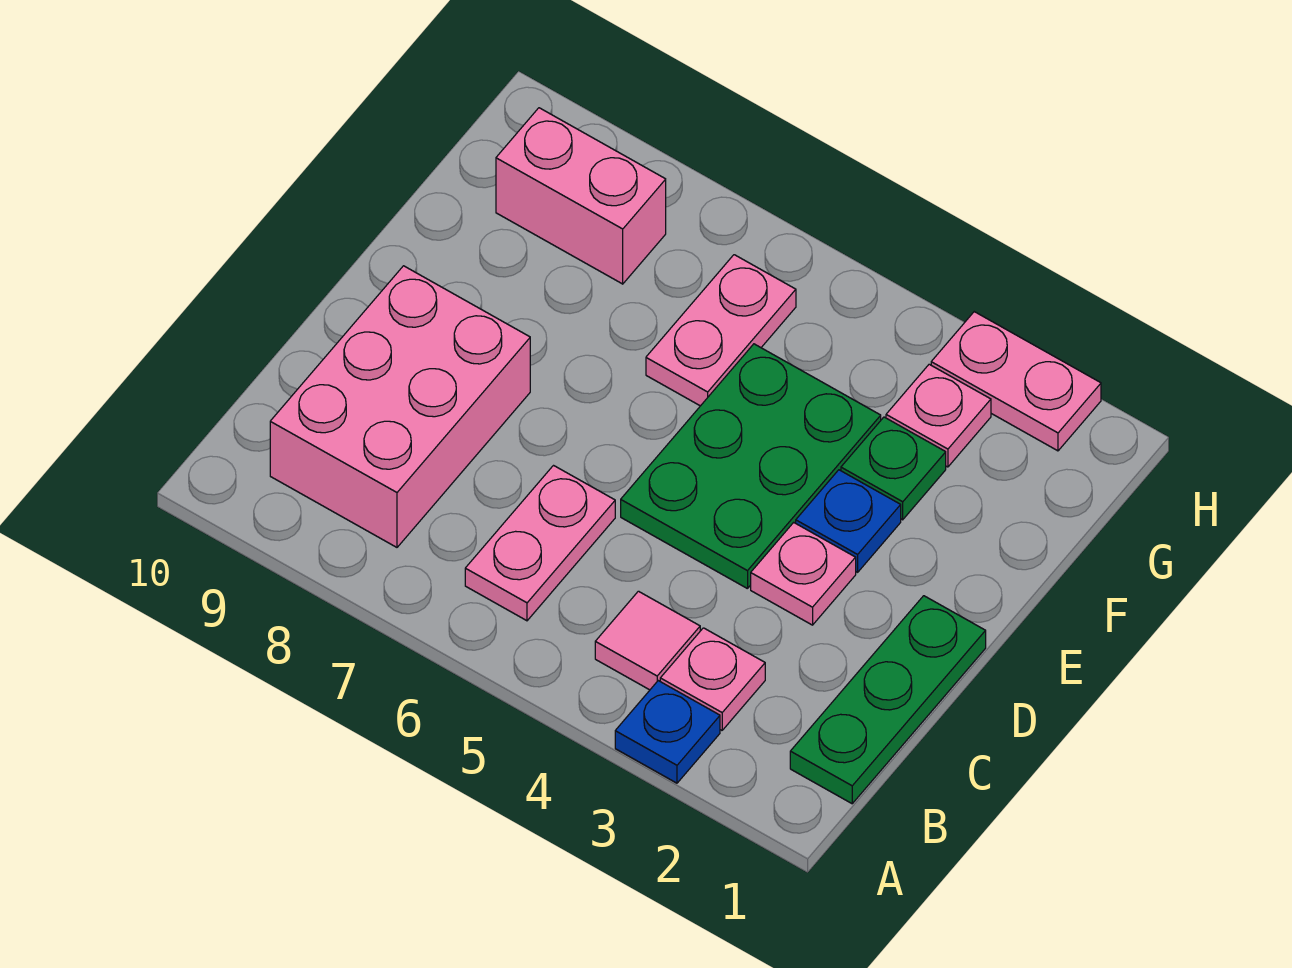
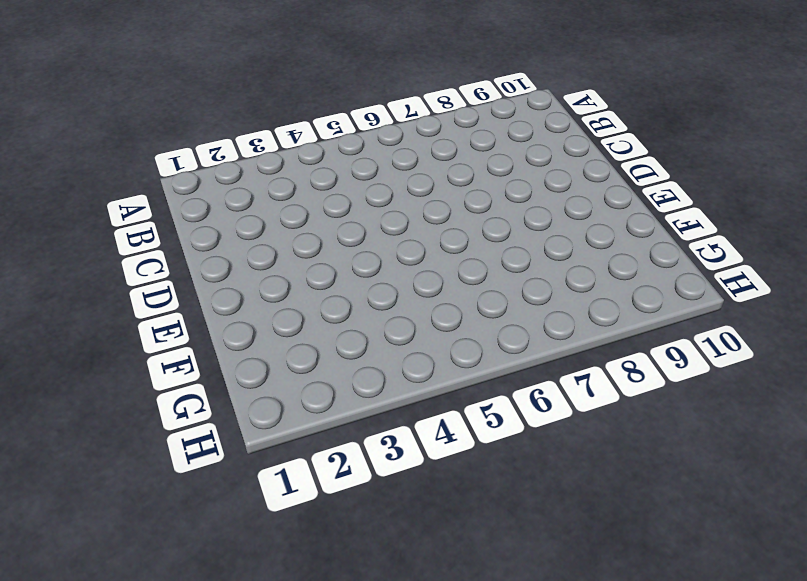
none -> blue 1x1 plate [615,681,720,783]
none -> green 1x3 plate [790,596,986,804]
none -> pink 1x1 plate [660,628,765,730]

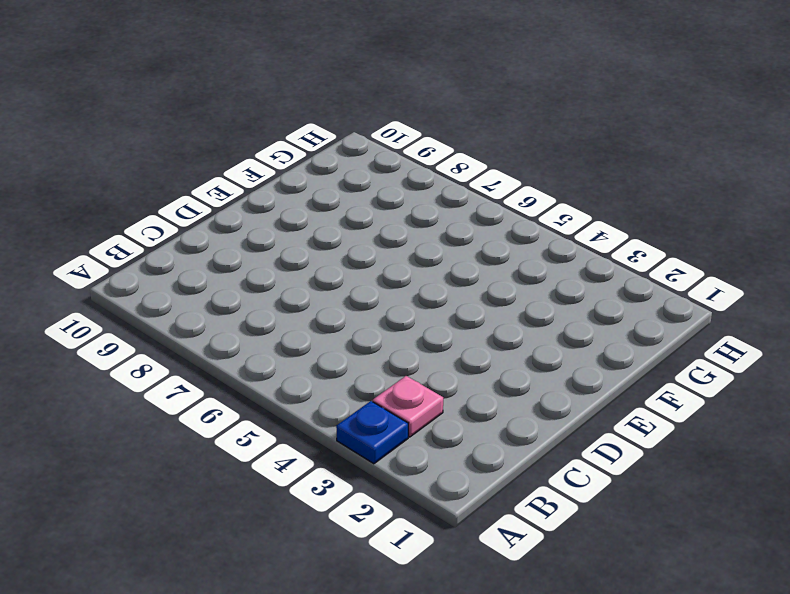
none -> green 1x3 plate [790,596,986,804]
none -> pink 1x1 tile [595,591,700,690]
none -> pink 1x2 plate [465,466,615,621]

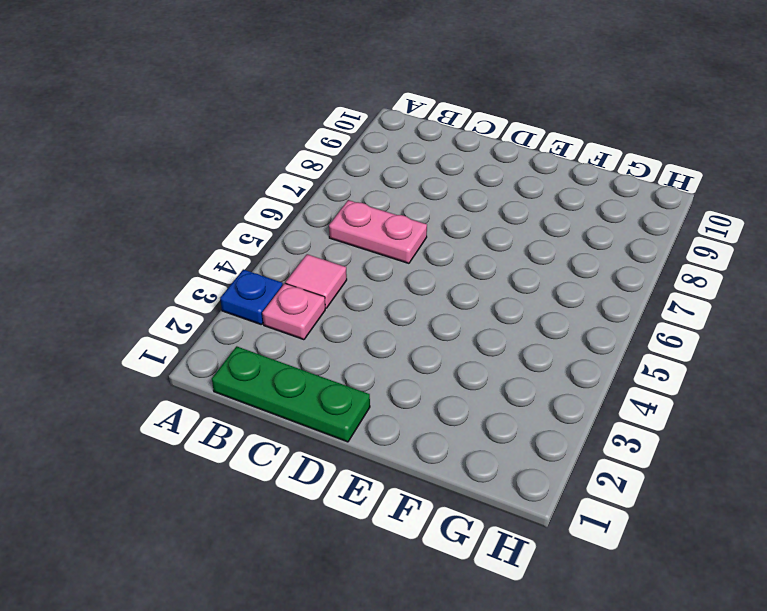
none -> pink 2x3 brick [270,266,530,547]
none -> pink 1x1 plate [751,522,856,625]
none -> green 2x3 plate [621,344,881,589]

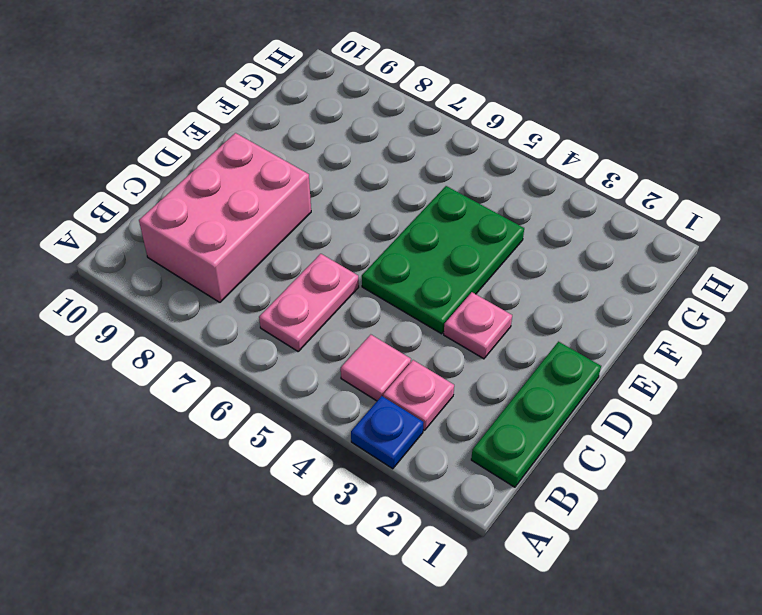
none -> blue 1x1 plate [796,470,901,572]
none -> green 1x1 plate [841,417,946,520]
none -> pink 1x2 plate [646,255,796,406]

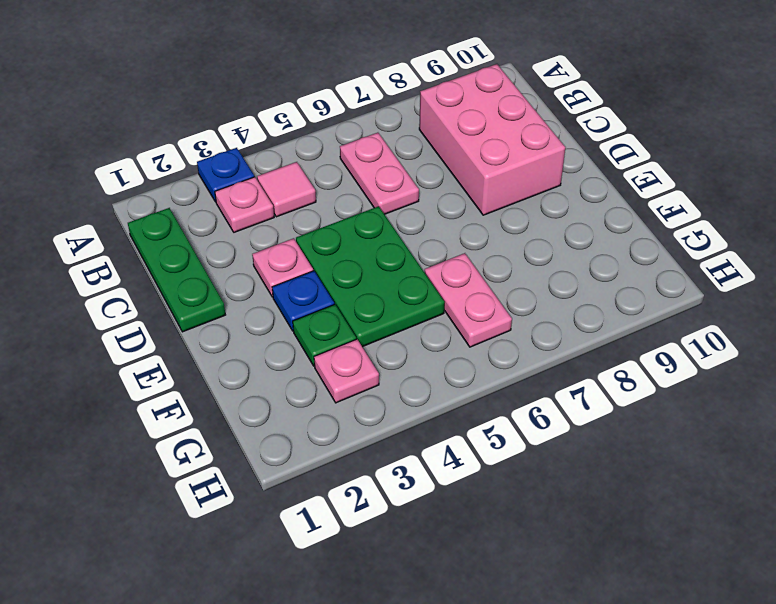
none -> pink 1x2 brick [496,108,666,284]
none -> pink 1x2 plate [931,312,1101,451]

